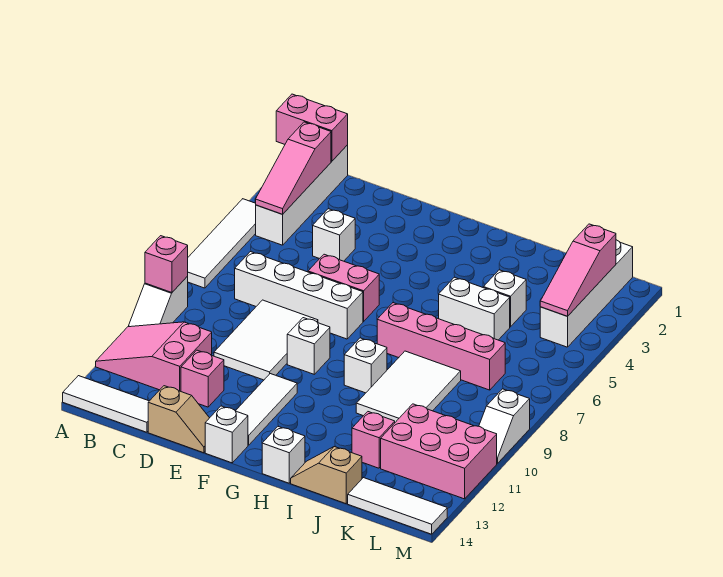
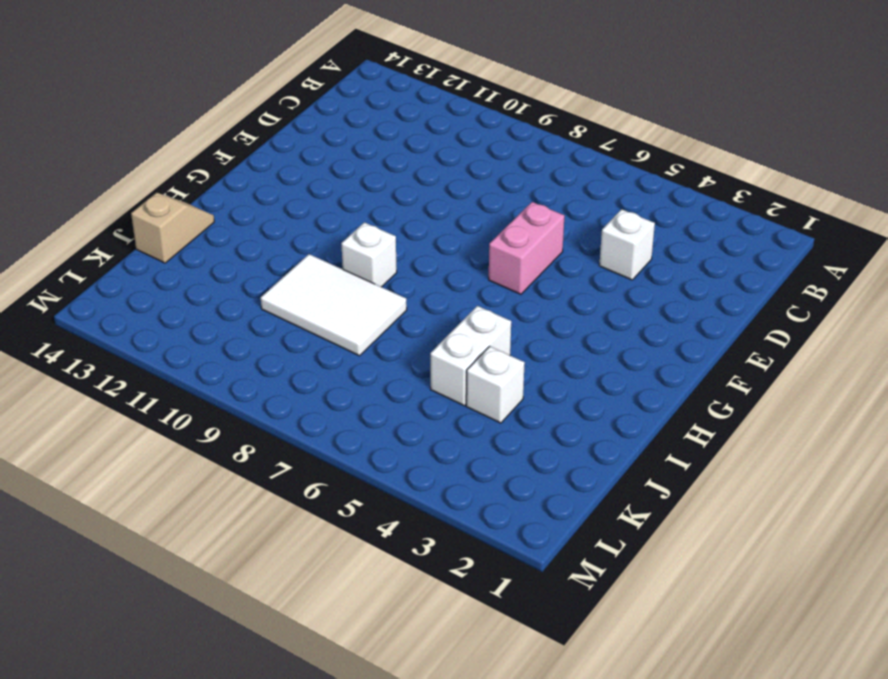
none -> white 1x4 tile [188,199,256,288]
none -> white 1x2 slope [128,276,188,327]
none -> pink 2x3 slope [96,322,212,391]
none -> white 1x3 tile [63,376,149,432]

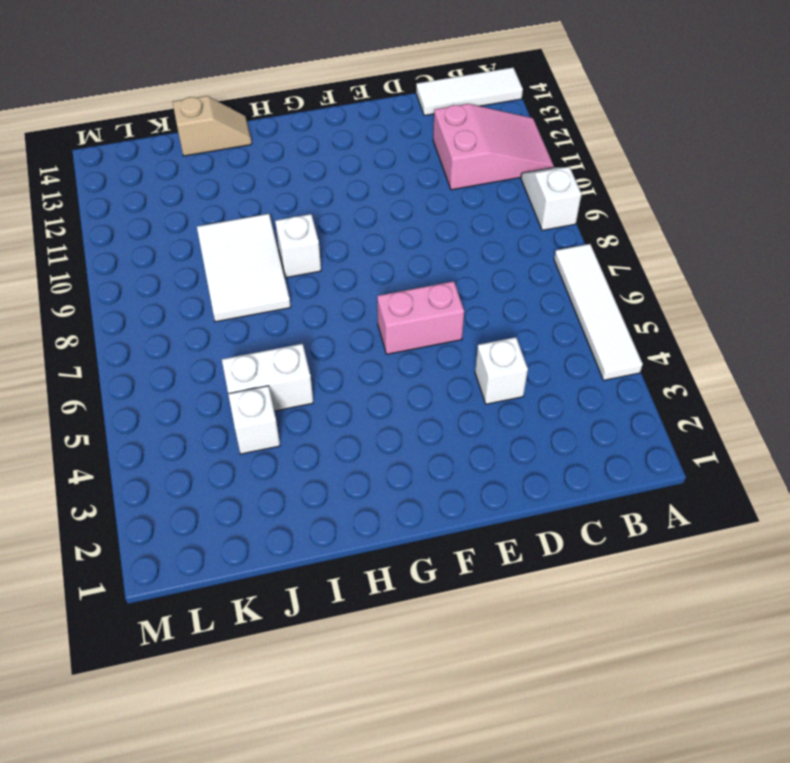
none -> white 1x4 brick [256,145,348,245]
none -> white 1x4 brick [235,252,363,339]
none -> white 2x3 tile [214,300,318,380]
none -> pink 1x1 brick [181,350,224,407]

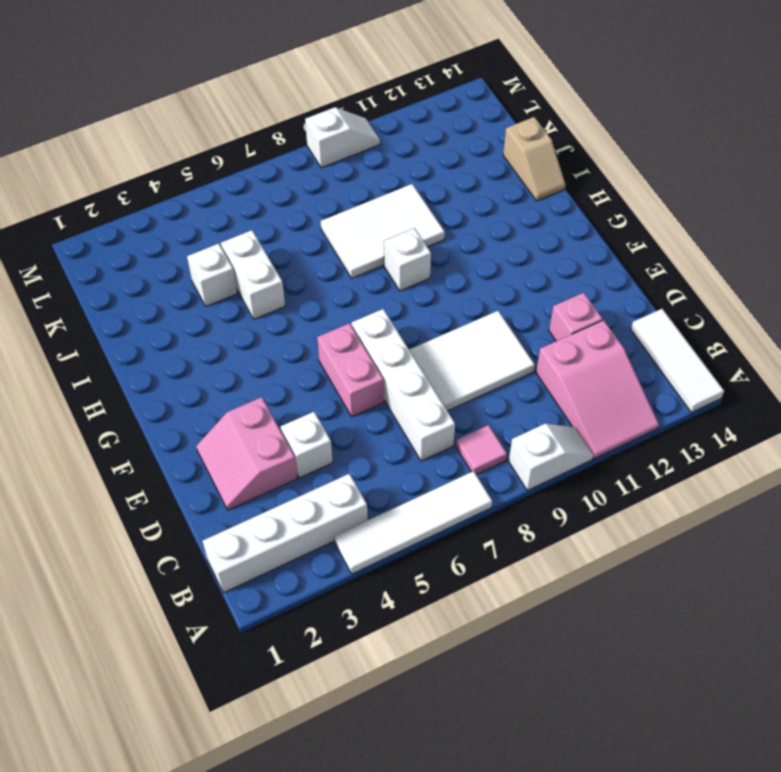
pink 1x1 tile [456,425,507,475] -> none
pink 2x2 slope [196,397,297,510] -> none
none -> tan 1x2 slope [148,386,209,453]
none -> white 1x1 brick [287,318,330,374]
none -> white 1x3 tile [236,374,297,445]
none -> white 1x1 brick [205,406,248,463]

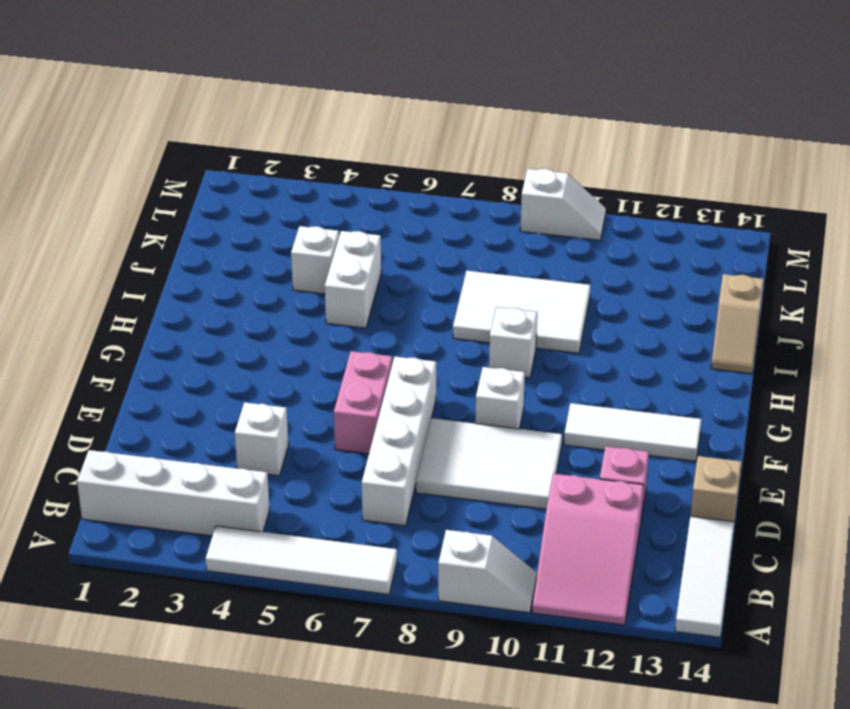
none -> white 1x1 brick [205,406,248,463]
none -> pink 1x4 brick [377,303,505,390]
none -> white 1x1 brick [262,427,305,483]
none -> pink 1x1 brick [352,412,395,468]

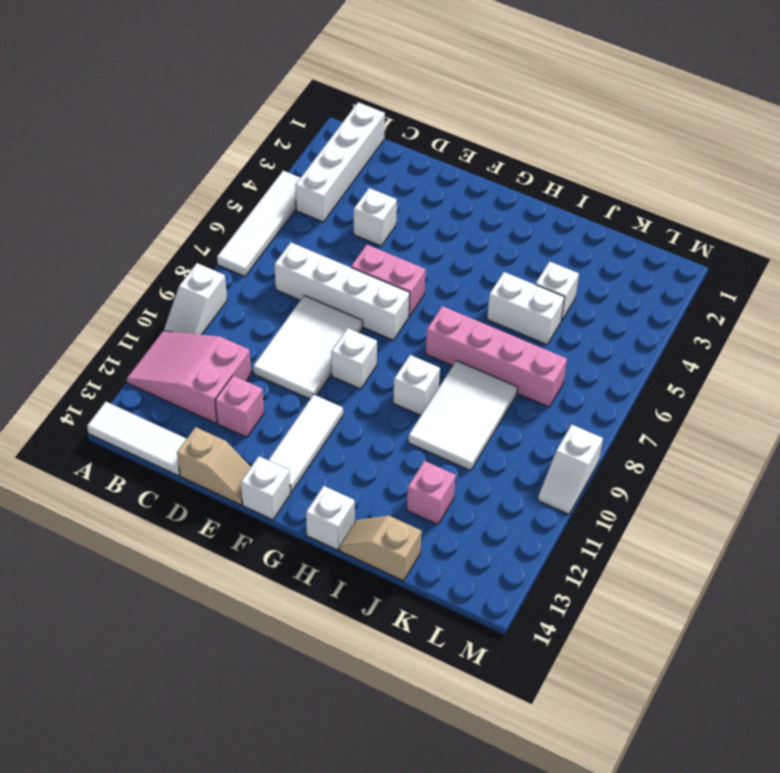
none -> pink 2x3 brick [381,404,497,499]
none -> white 1x3 tile [348,478,447,534]
none -> white 1x4 brick [540,240,633,347]
none -> pink 1x2 brick [276,94,348,161]

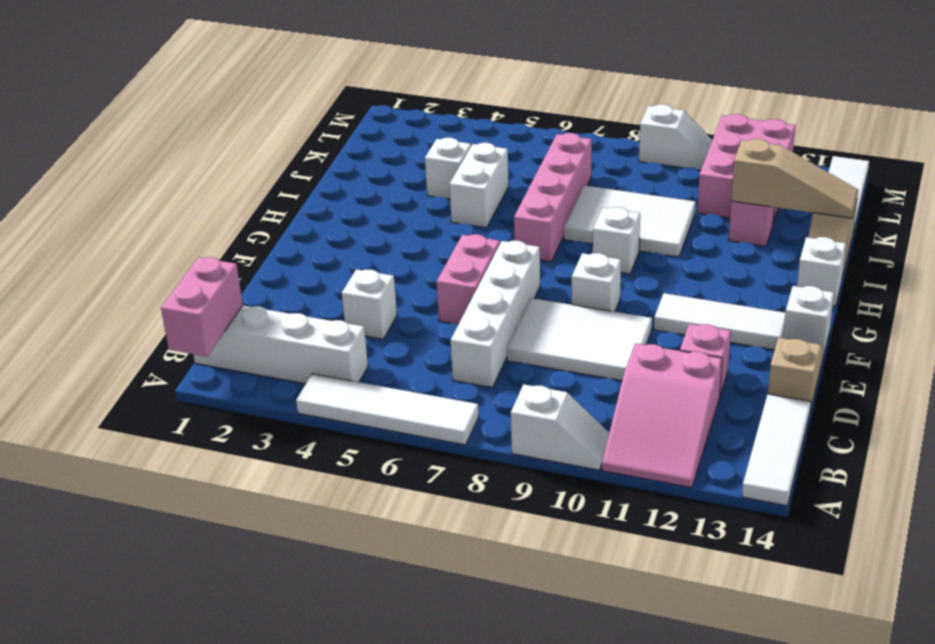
tan 1x3 slope [731,139,858,218] -> none
none -> white 1x4 brick [540,240,633,347]
none -> pink 1x1 brick [145,236,188,293]
none -> pink 1x3 slope [256,122,331,214]
none -> pink 1x3 slope [540,224,616,316]

